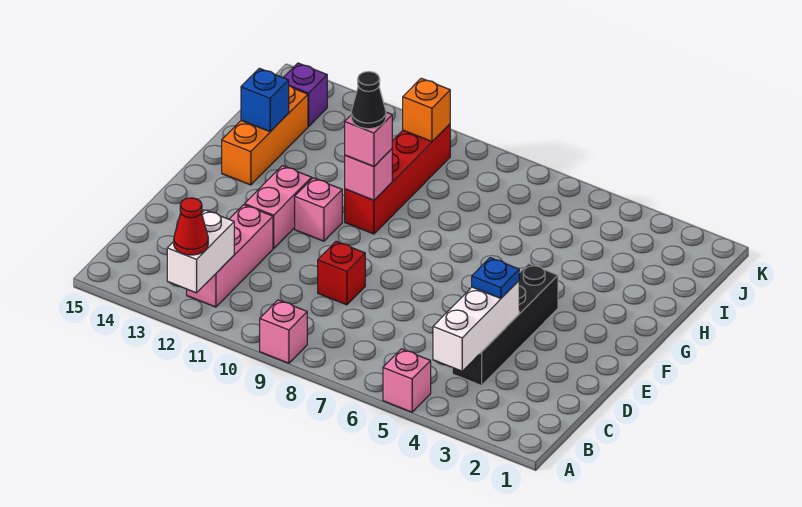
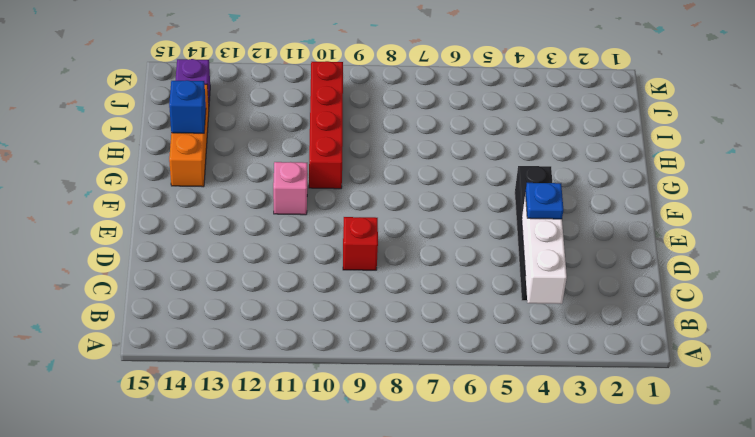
none -> pink 1x1 brick [383,349,431,412]
none -> pink 1x1 brick [260,300,307,363]
none -> pink 1x3 brick [187,205,273,307]

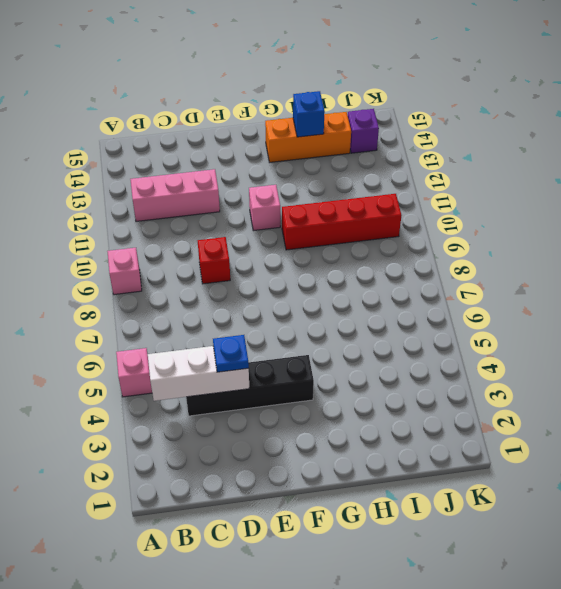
none -> pink 1x2 brick [245,166,312,248]
none -> white 1x2 brick [167,210,234,293]
none -> pink 1x1 brick [345,149,392,200]

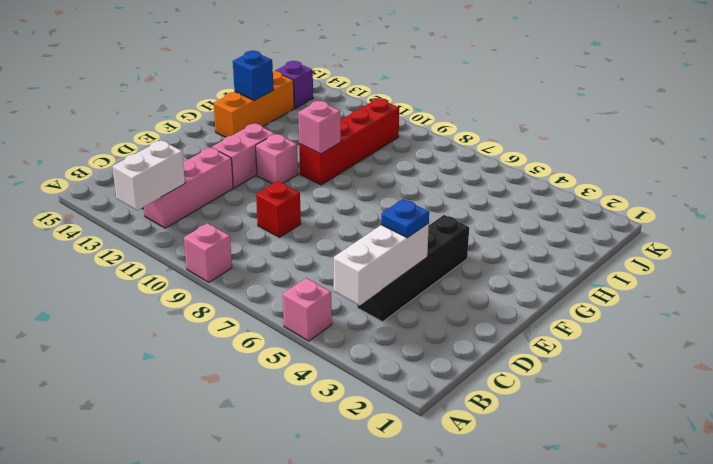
none -> orange 1x1 brick [403,78,450,142]
none -> red 1x1 cone [174,198,208,255]
none -> pink 1x1 brick [345,112,392,167]

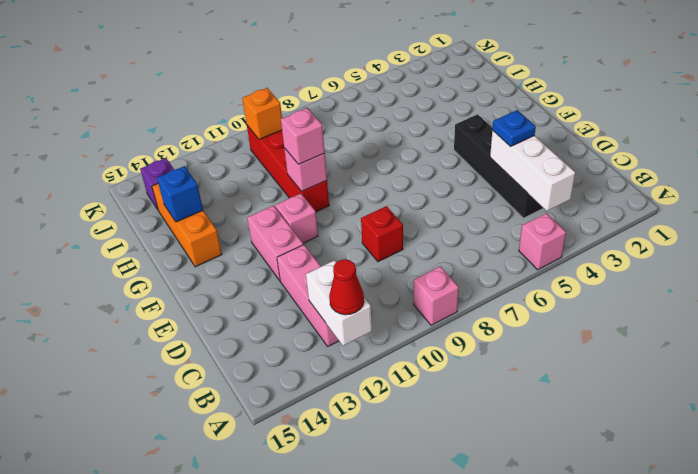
none -> black 1x1 cone [351,72,386,129]

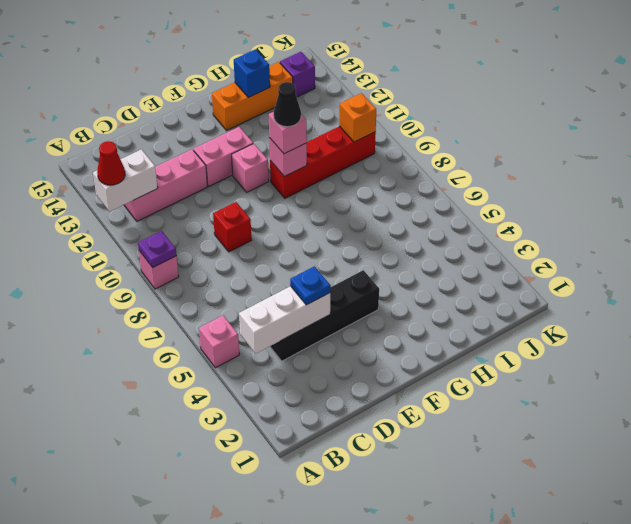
purple 1x1 plate [138,231,177,268] -> none

